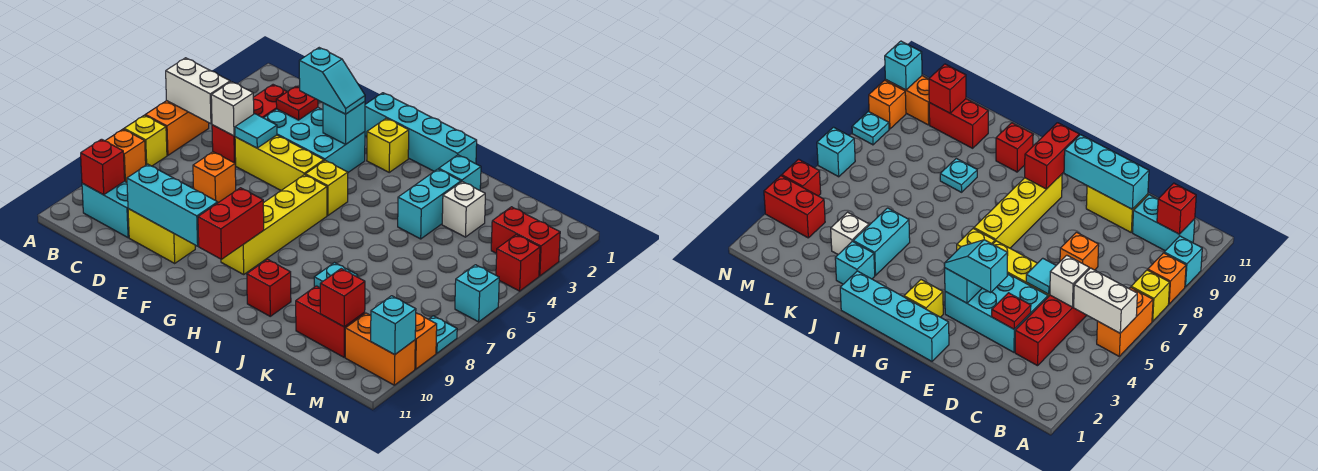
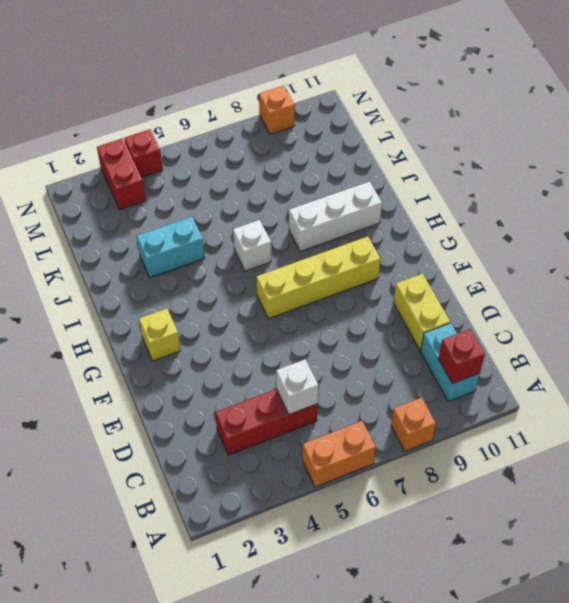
white 1x1 brick [233,220,271,271] -> white 1x1 brick moved to [442,182,485,237]
white 1x3 brick [289,181,382,251] -> red 1x1 brick [247,259,291,316]
none -> yellow 1x1 brick [124,115,167,166]
none -> cyan 1x1 brick [1164,236,1202,287]
none -> cyan 2x3 brick [264,108,365,172]
none -> yellow 1x3 brick [235,135,324,190]

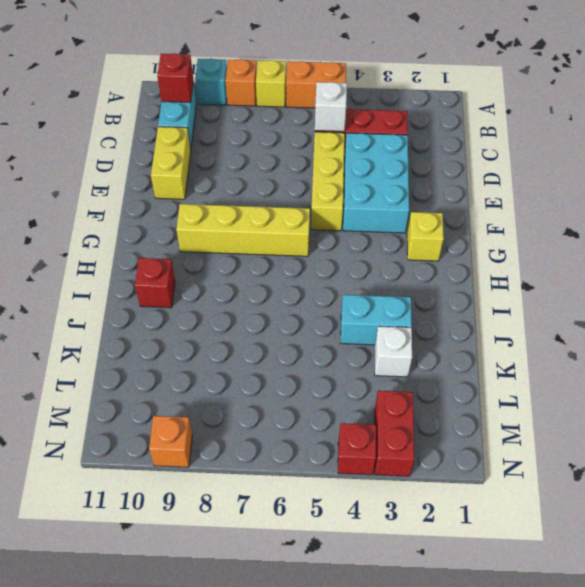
none -> orange 1x1 brick [193,152,236,203]
none -> cyan 1x4 brick [365,93,477,171]
none -> yellow 1x1 brick [305,160,348,215]
none -> cyan 1x1 brick [439,155,481,190]

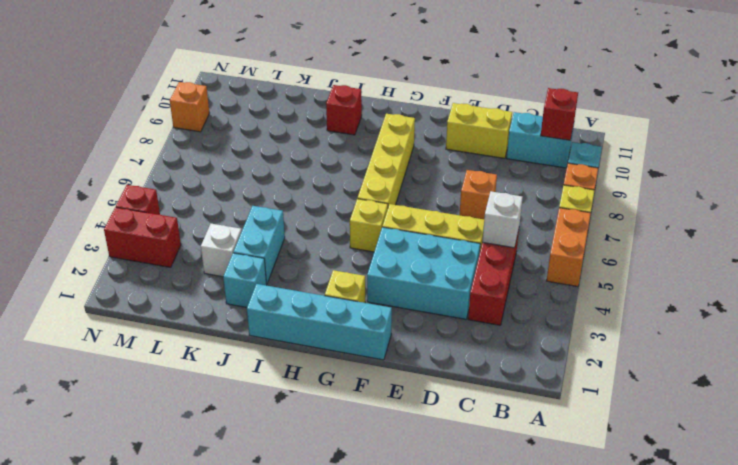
none -> cyan 1x1 plate [314,263,358,288]
none -> red 1x2 brick [296,286,365,357]
none -> orange 1x2 brick [345,313,415,385]
none -> cyan 1x1 brick [455,265,499,322]

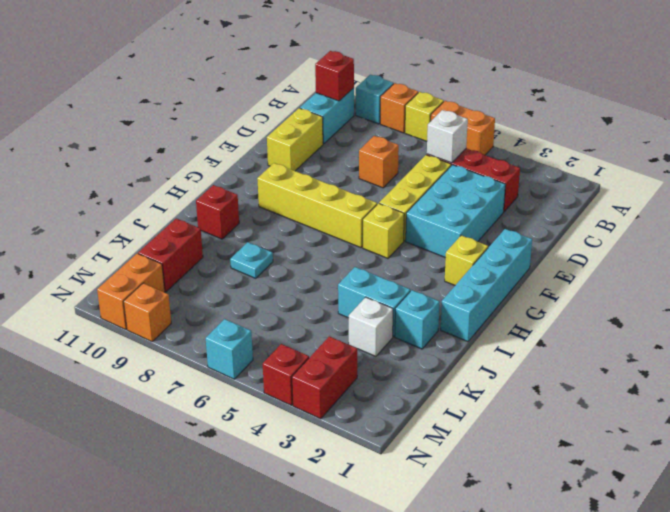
none -> cyan 1x1 plate [429,316,457,353]
none -> white 1x2 brick [166,58,230,124]
none -> red 1x1 plate [276,86,318,120]
none -> cyan 1x1 tile [235,114,277,148]

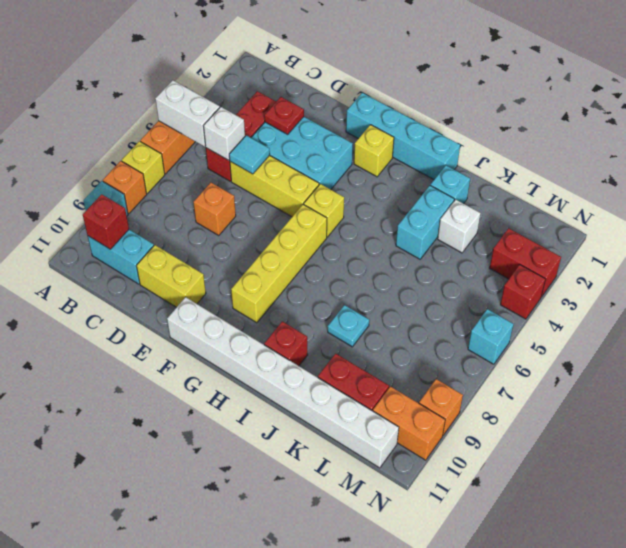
white 1x8 brick [167,297,399,468] -> none
none -> cyan 1x1 plate [429,316,457,353]
none -> cyan 1x3 brick [127,164,218,246]
none -> cyan 1x1 brick [323,102,365,144]
none -> red 1x2 brick [198,188,264,259]

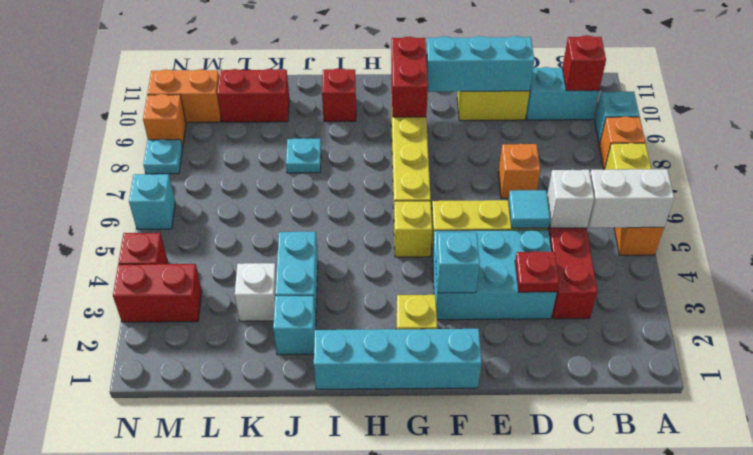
none -> red 1x1 brick [320,269,365,327]
none -> cyan 1x1 brick [371,296,416,355]
none -> cyan 1x2 slope [299,48,365,114]

